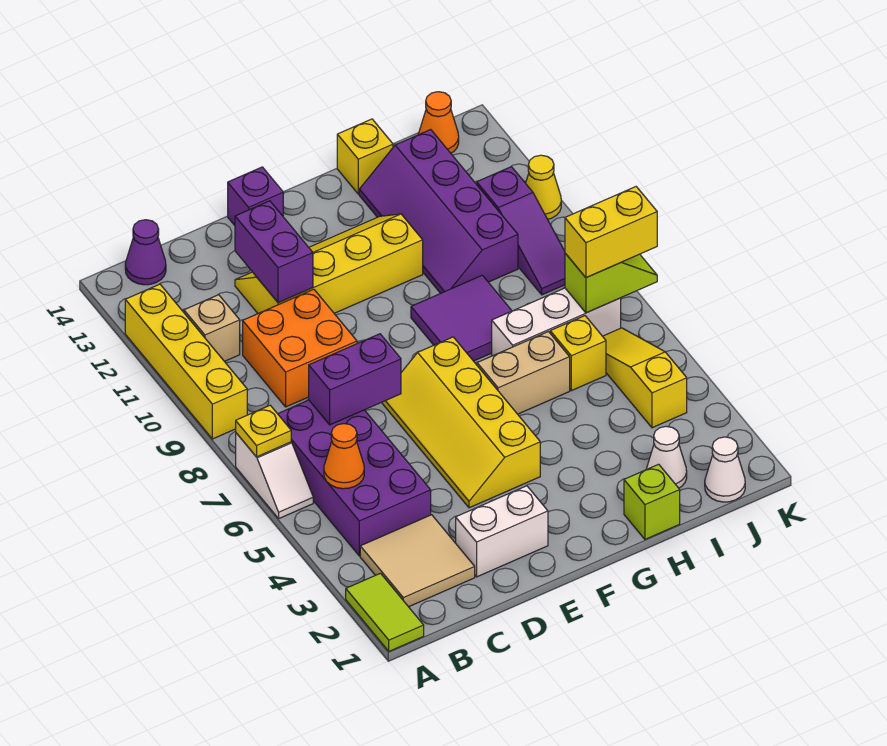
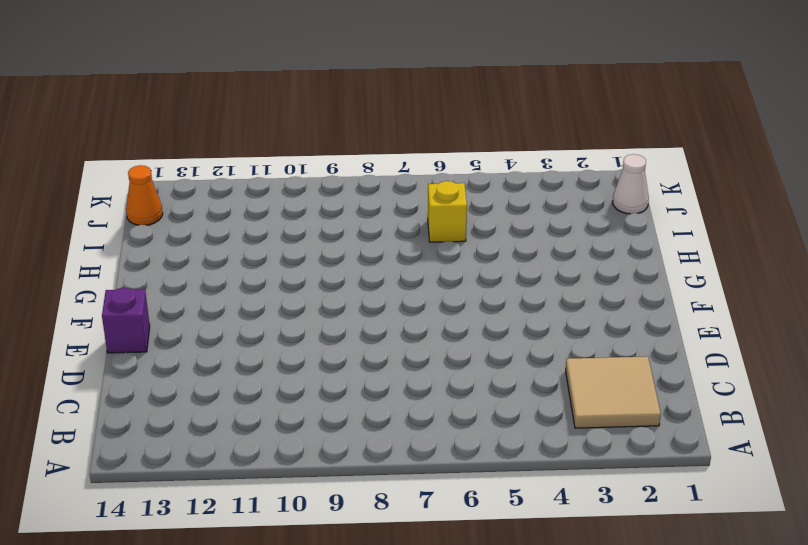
none -> lime 1x2 tile [346,573,424,651]
none -> white 1x2 slope [236,433,313,518]
none -> yellow 1x4 brick [125,284,247,439]
none -> purple 2x4 brick [278,400,431,556]

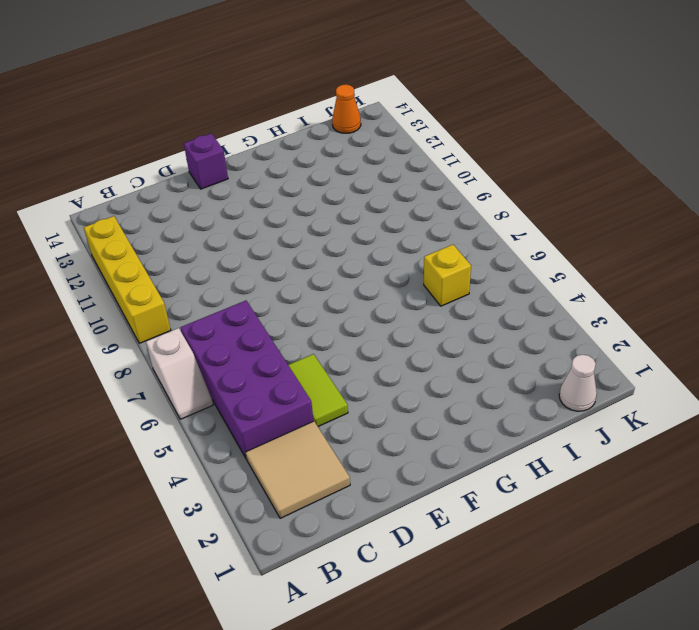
lime 1x2 tile [288,354,348,426] -> lime 1x2 tile moved to [346,573,424,651]
none -> tan 1x1 brick [184,295,240,361]
none -> purple 1x1 cone [125,220,166,285]
none -> orange 2x2 brick [243,289,357,407]
none -> white 1x2 brick [456,486,548,577]

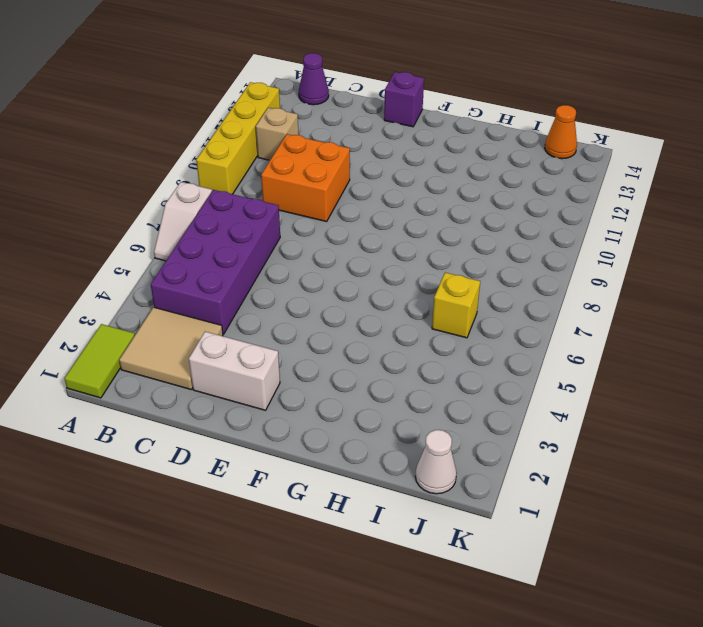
none -> yellow 2x4 slope [235,214,423,313]
none -> yellow 2x4 slope [382,337,540,508]
none -> tan 1x2 brick [477,332,570,414]
none -> purple 2x2 tile [411,275,512,361]

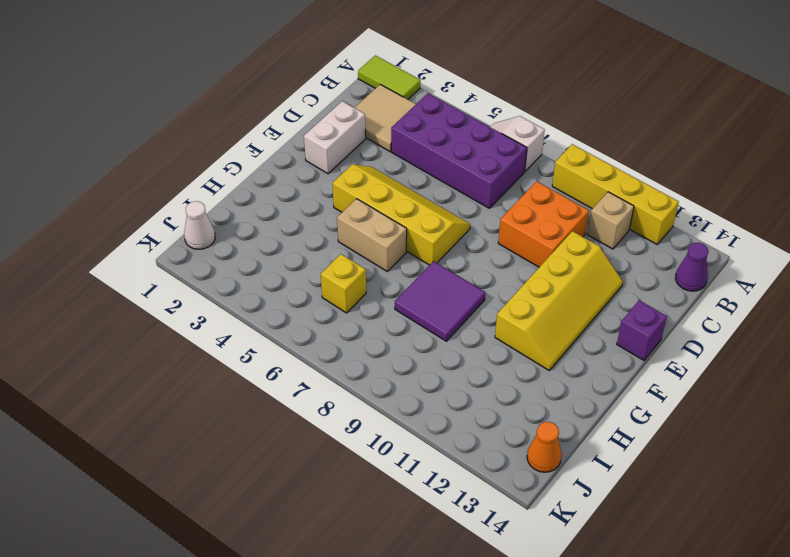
tan 1x2 brick [337,199,407,272] -> tan 1x2 brick turned to [477,332,570,414]
none -> lime 1x1 brick [624,464,680,539]
none -> white 1x3 brick [492,288,621,356]
none -> purple 2x4 slope [359,130,518,293]
none -> yellow 1x1 brick [337,119,393,194]

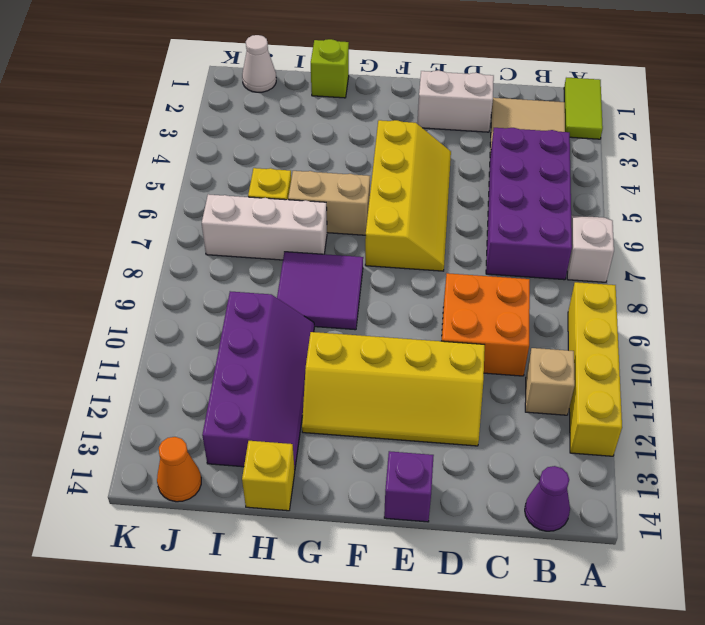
none -> white 1x1 cone [647,426,687,488]
none -> yellow 1x3 slope [603,328,687,428]
none -> purple 1x3 slope [477,167,565,295]
none -> yellow 1x1 cone [526,155,561,219]

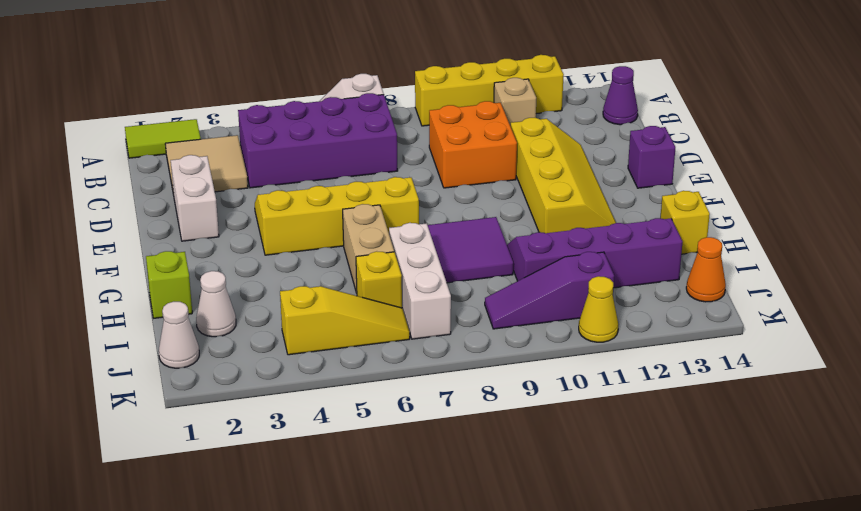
none -> yellow 1x1 plate [236,405,291,457]
none -> orange 1x1 cone [324,424,364,489]
none -> purple 1x2 brick [309,334,401,425]
none -> purple 1x2 brick [235,201,313,303]

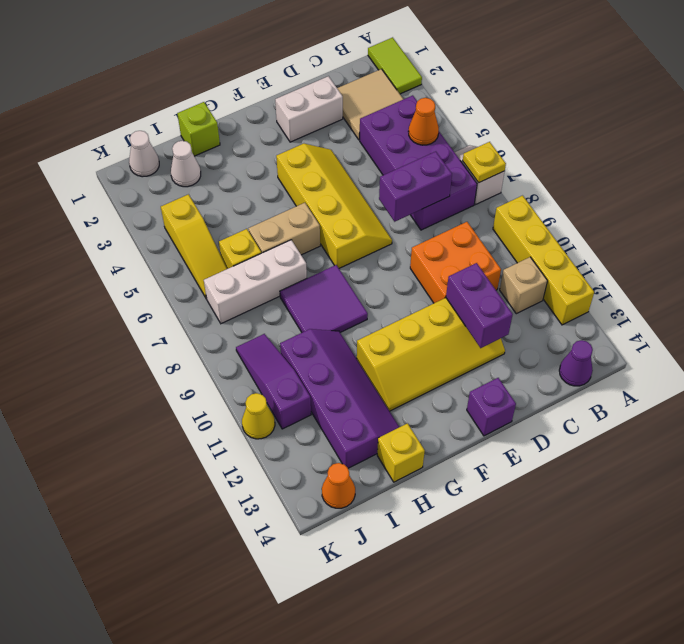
none -> lime 1x2 slope [565,253,657,313]
none -> yellow 1x2 brick [565,187,657,278]

